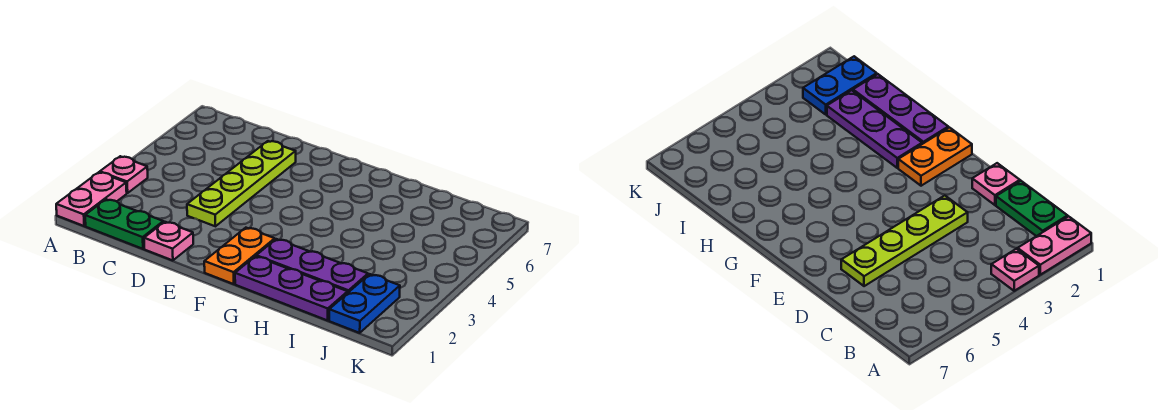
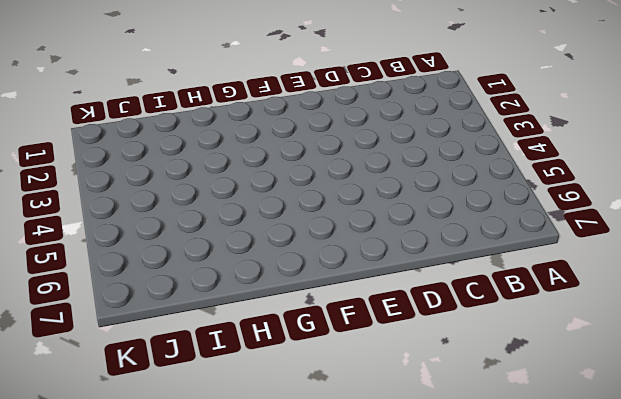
none -> pink 1x2 plate [56,172,127,226]
none -> pink 1x1 plate [100,156,148,193]

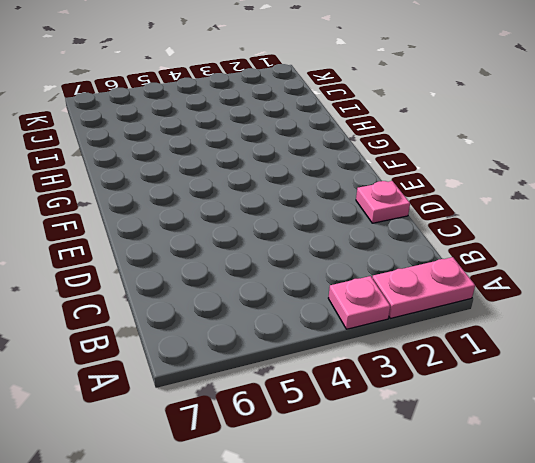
none -> green 1x2 plate [85,199,163,249]
none -> lime 1x4 plate [187,141,296,226]

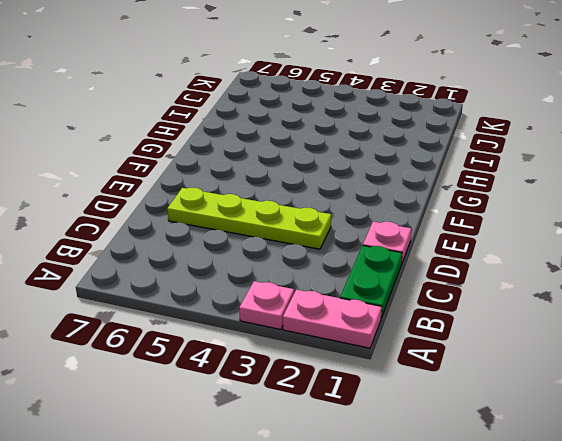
none -> orange 1x2 plate [204,228,275,284]
none -> purple 1x3 plate [235,256,348,320]

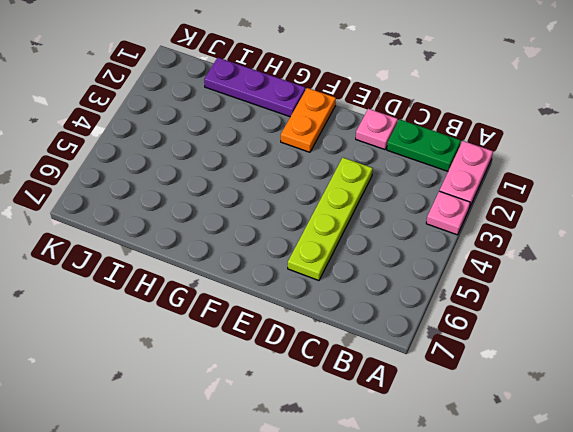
none -> purple 1x3 plate [256,239,368,292]
none -> blue 1x2 plate [329,274,400,333]

